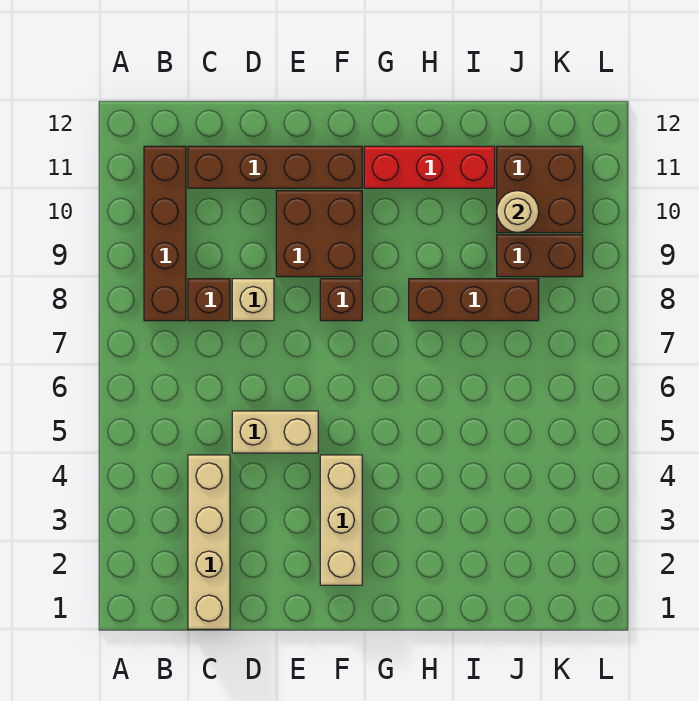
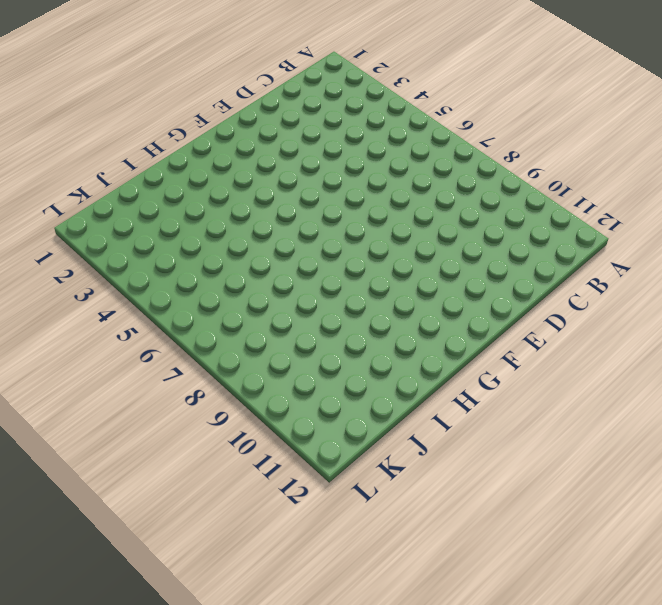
none -> brown 1x4 brick [144,146,186,321]
none -> tan 1x4 brick [188,455,230,629]
none -> brown 1x1 brick [188,279,230,321]

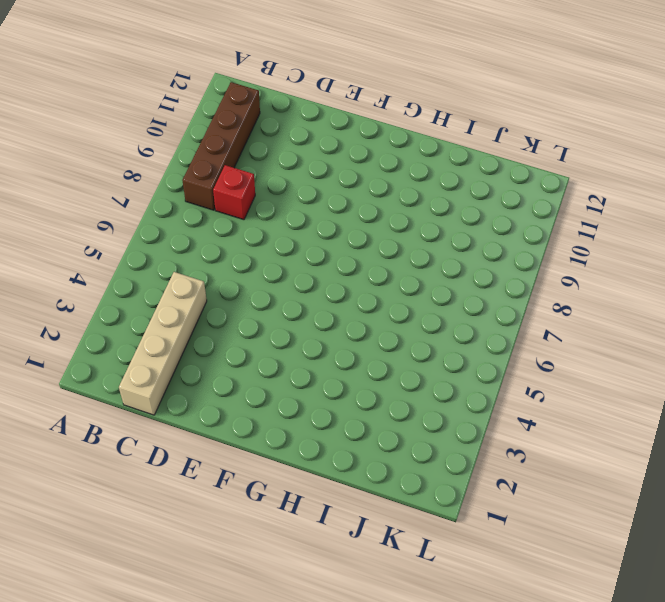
red 1x1 brick [213,165,255,220] -> brown 1x1 brick [188,279,230,321]
none -> brown 1x4 brick [188,146,362,188]
none -> tan 1x2 brick [232,411,318,453]
none -> tan 1x1 brick [232,279,274,321]

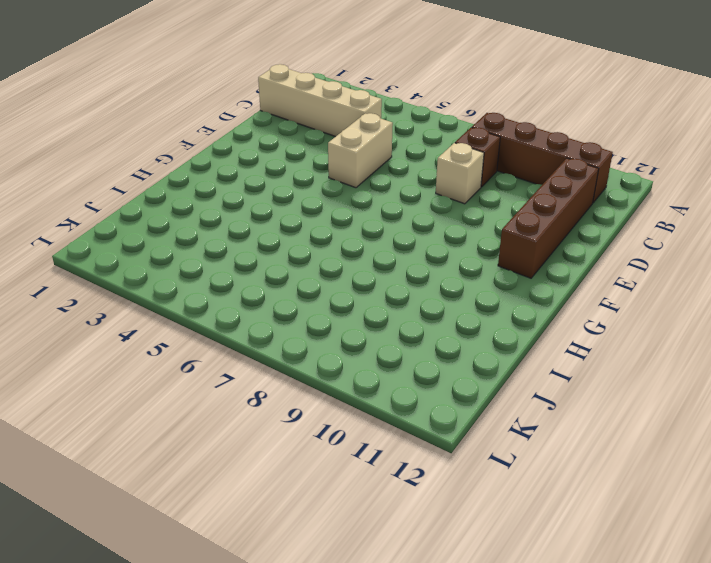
none -> brown 2x2 brick [276,191,362,277]
none -> tan 1x3 brick [320,455,362,585]
none -> brown 1x1 brick [320,279,362,321]

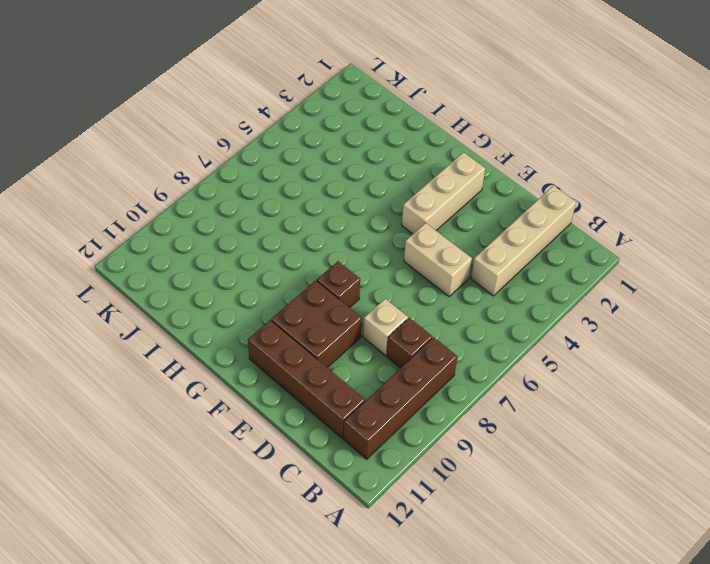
none -> red 1x3 brick [364,146,495,188]
none -> brown 1x3 brick [409,279,539,321]
none -> brown 1x2 brick [497,235,583,277]

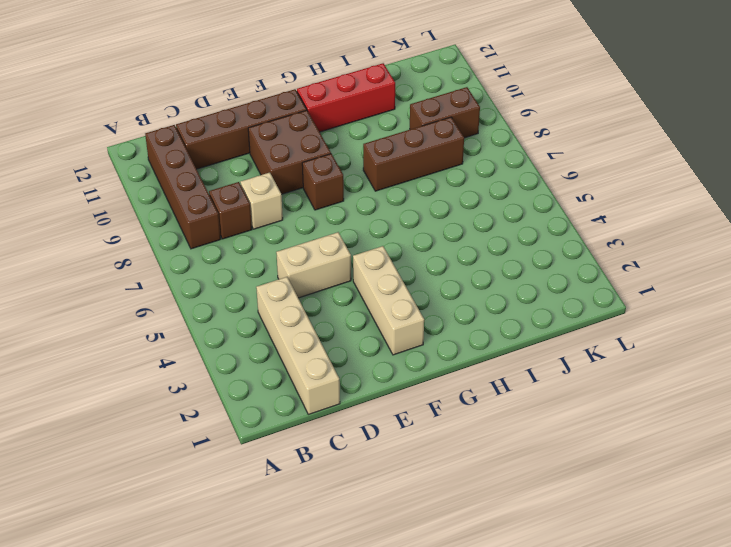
none -> brown 2x2 brick [497,146,583,233]
none -> tan 1x1 round brick [497,191,539,233]

